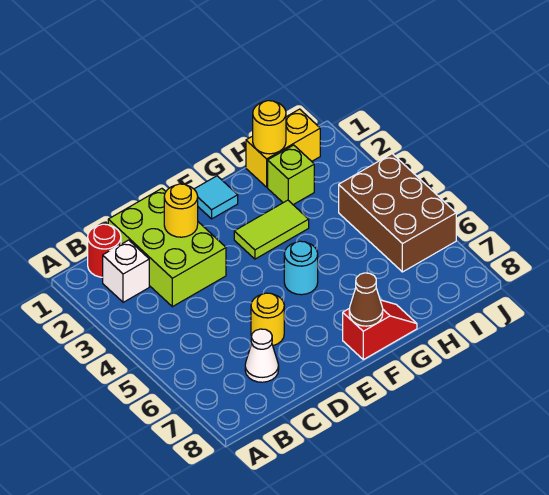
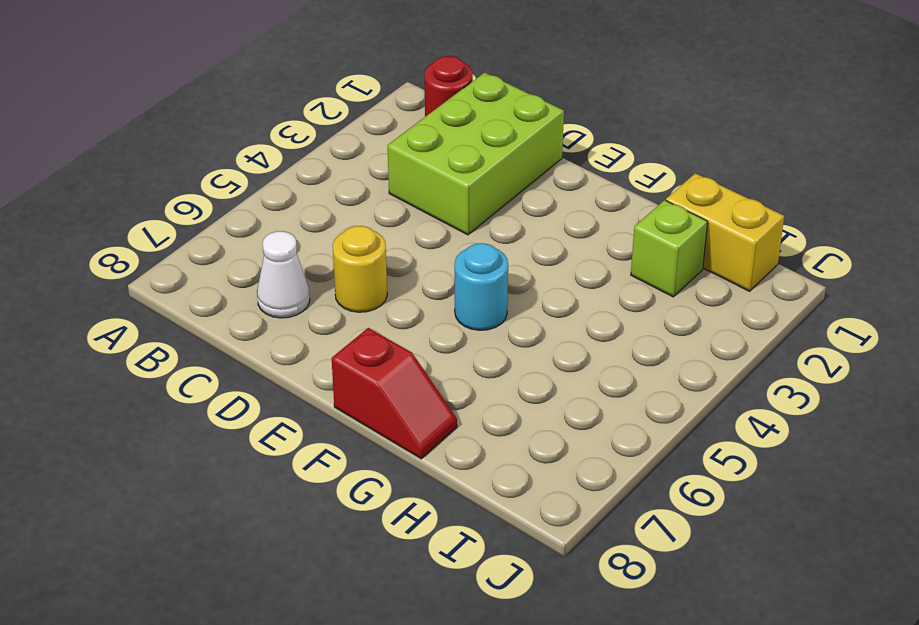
none -> white 1x1 brick [103,240,149,302]
none -> cyan 1x1 tile [194,176,238,219]
none -> lime 1x2 tile [234,200,309,259]

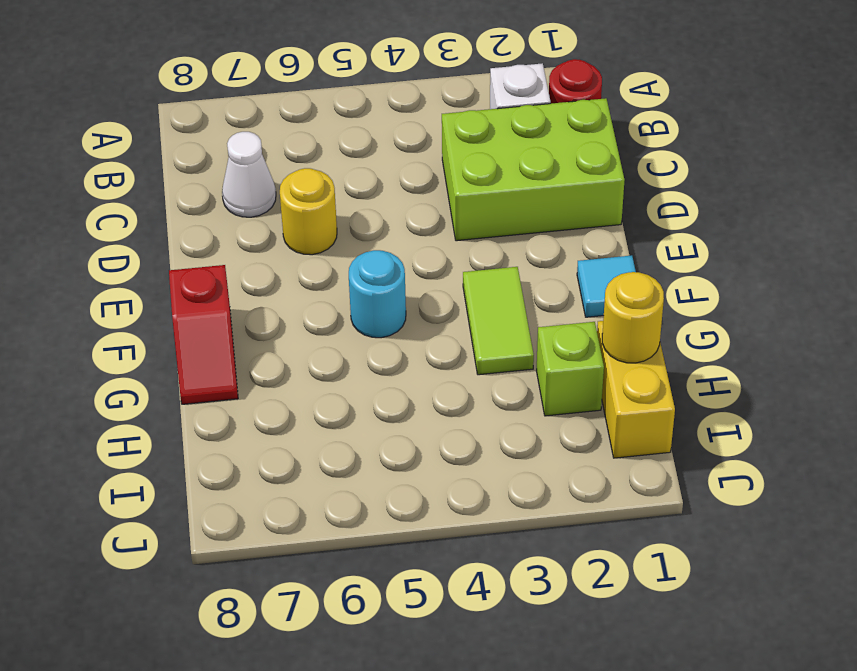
none -> brown 2x3 brick [339,154,456,272]
none -> yellow 1x1 round brick [164,184,198,237]
none -> brown 1x1 cone [349,273,383,326]

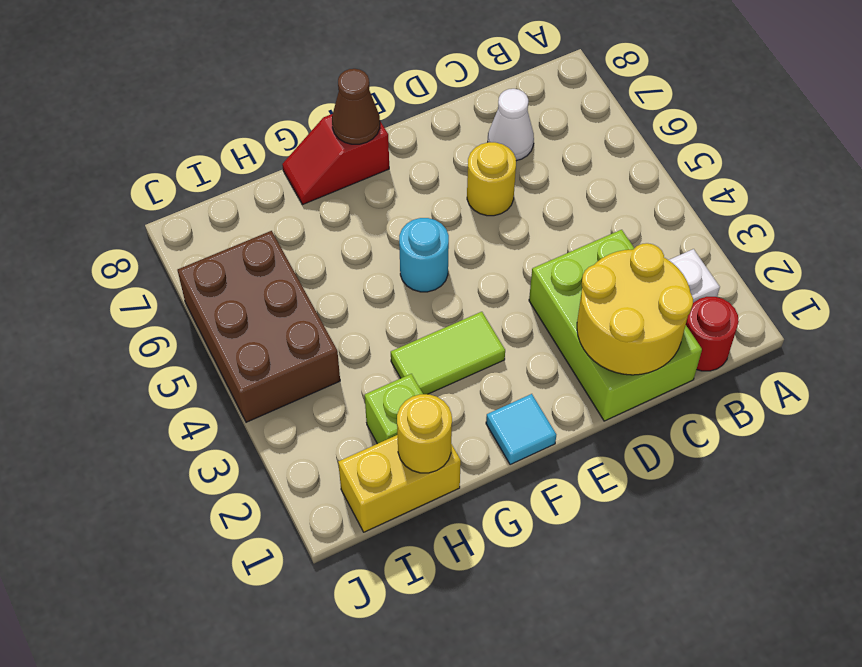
yellow 2x2 round brick [577,243,693,375] -> yellow 1x1 round brick [164,184,198,237]

